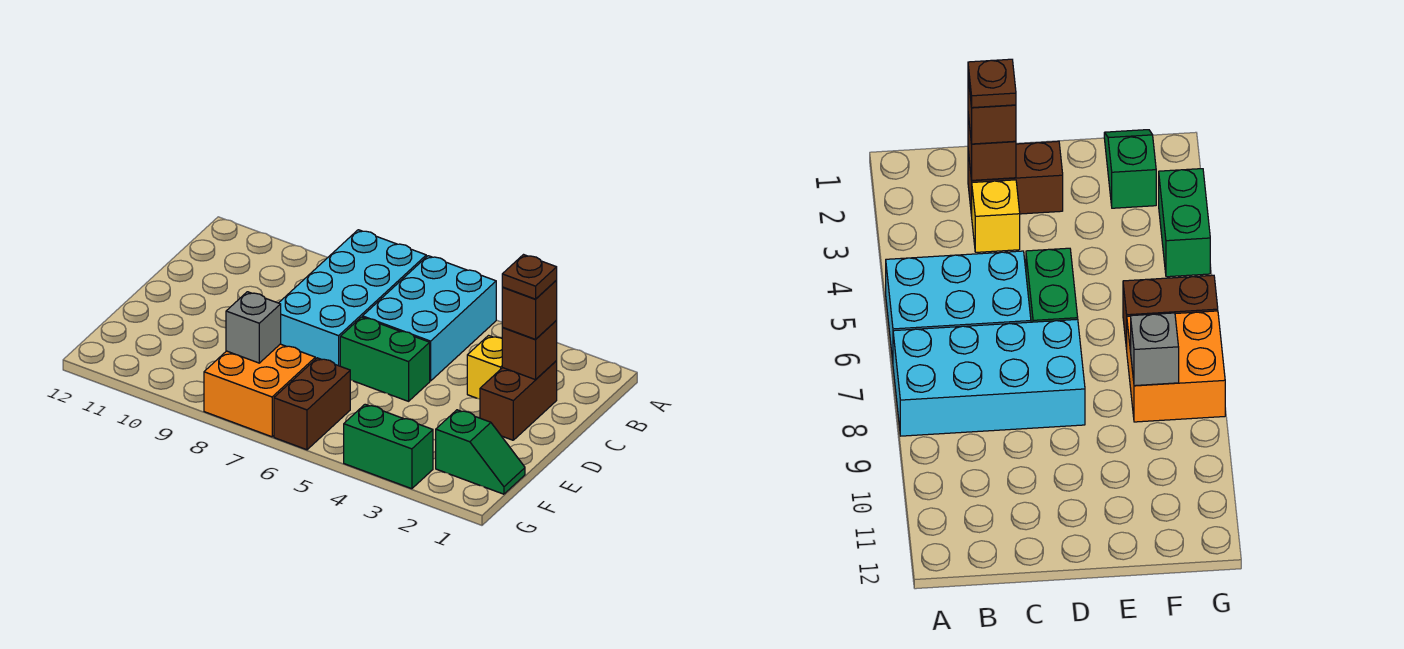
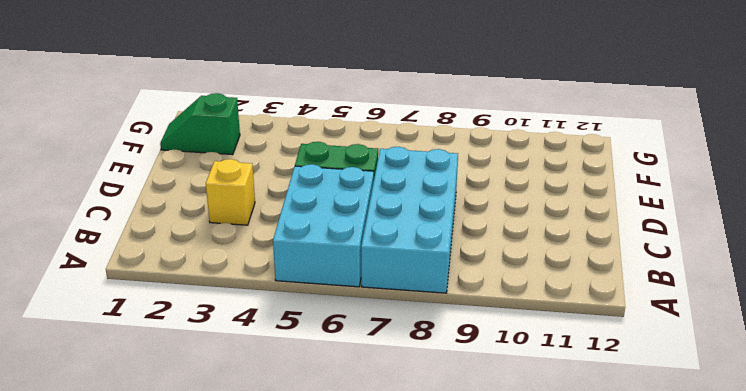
none -> brown 1x2 brick [480,361,557,440]
none -> brown 1x2 brick [274,358,350,450]
none -> orange 2x2 brick [204,344,315,437]

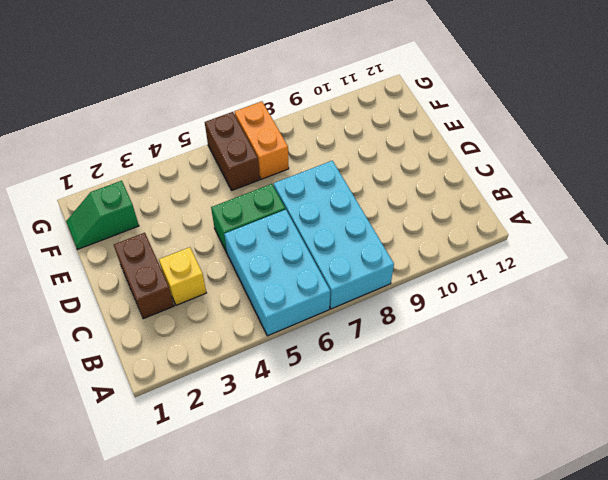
orange 1x2 brick [234,101,289,179] -> orange 2x2 brick [204,344,315,437]
none -> green 1x2 brick [344,404,433,489]
none -> brown 1x1 brick [502,320,557,380]
none -> grey 1x1 brick [226,292,281,363]

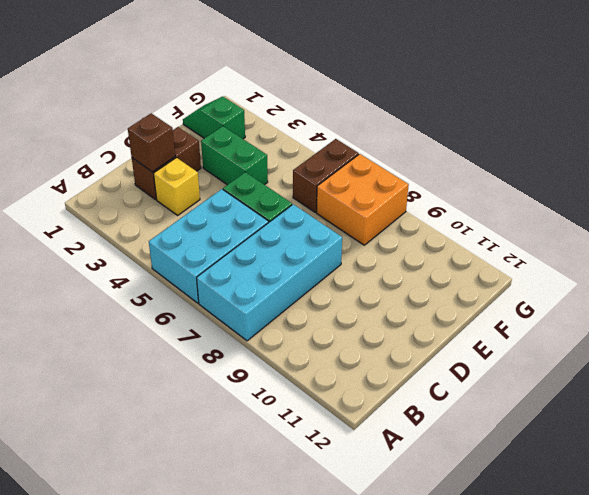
green 1x2 brick [201,126,268,185] -> green 1x2 brick moved to [344,404,433,489]
none -> grey 1x1 brick [226,292,281,363]
none -> brown 1x1 brick [502,280,557,340]
none -> brown 1x1 plate [502,255,557,299]

